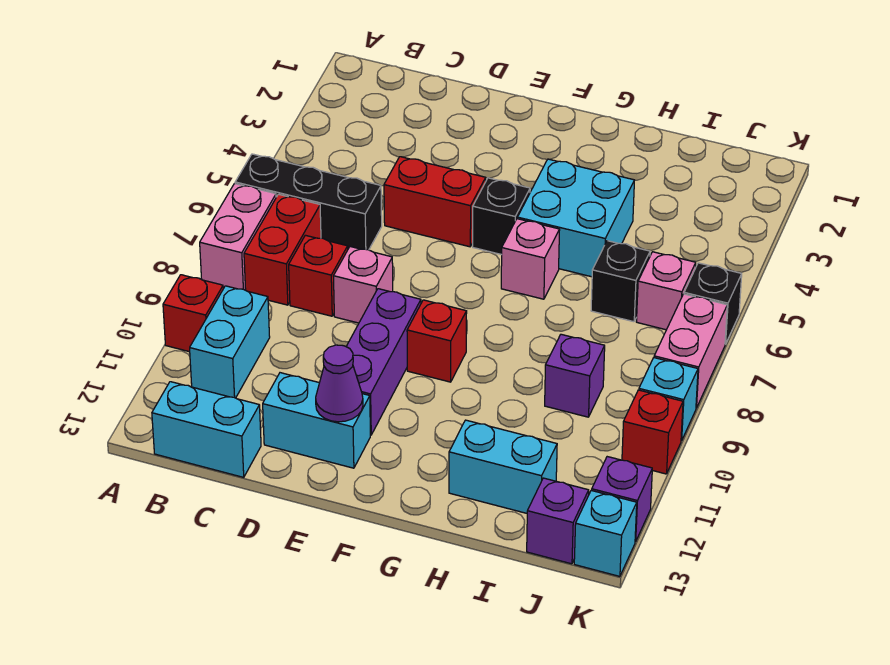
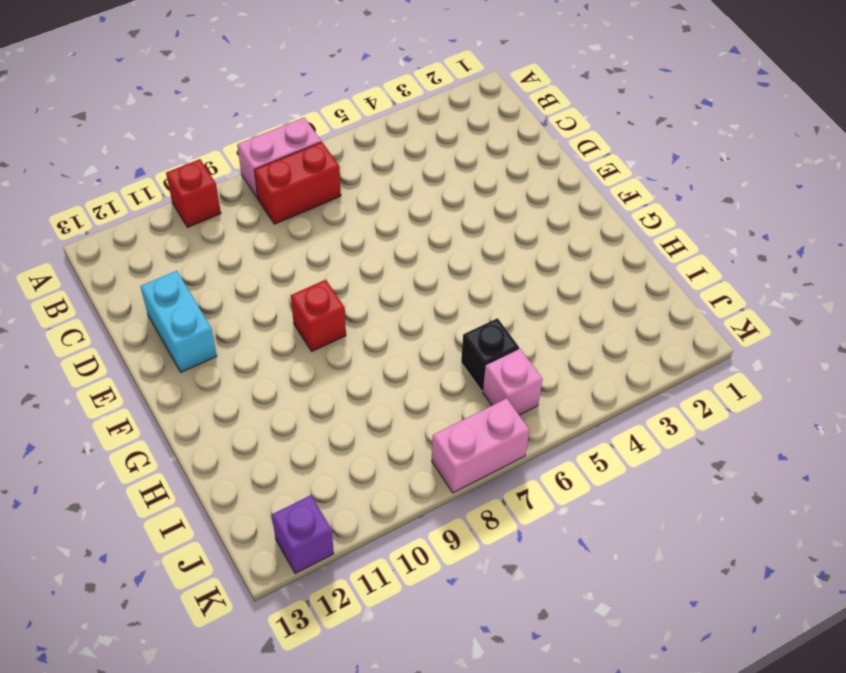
none -> black 1x3 brick [235,154,382,250]
none -> cyan 1x2 brick [190,286,270,398]
none -> cyan 1x2 brick [152,382,261,477]

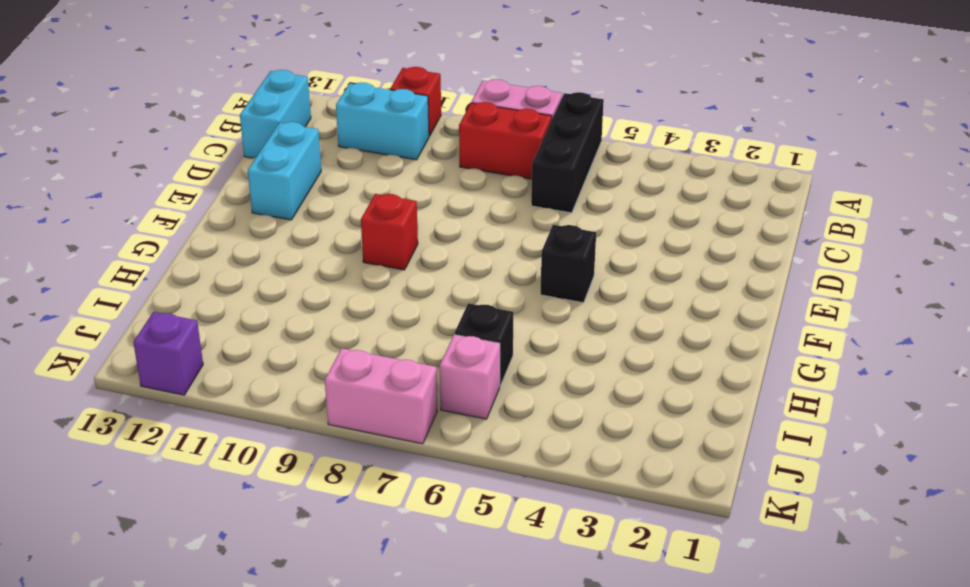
none -> red 1x1 brick [289,235,348,316]
none -> red 1x2 brick [384,157,486,247]
none -> pink 1x1 brick [334,247,393,323]

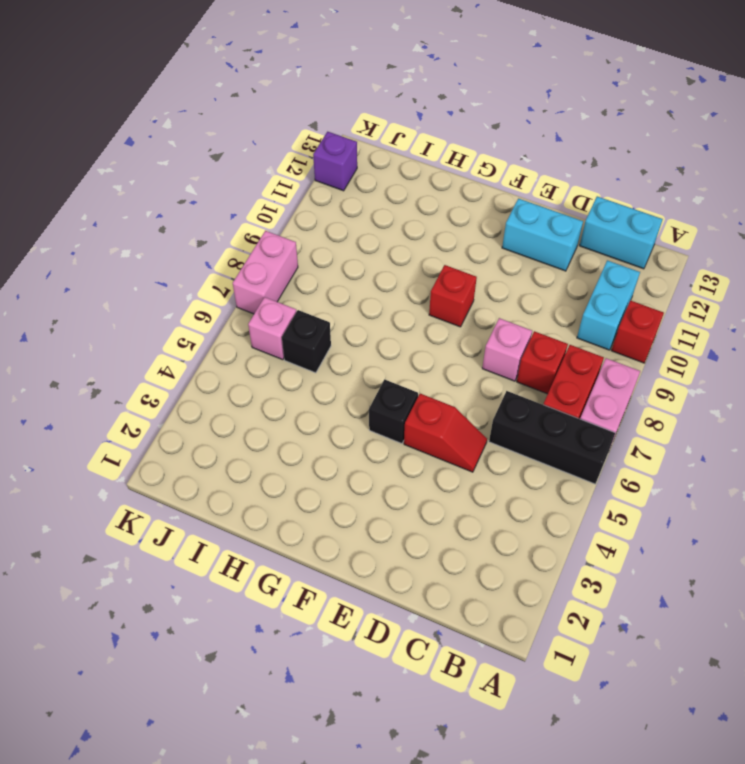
red 1x2 slope [404,394,487,472] -> red 1x2 brick [384,157,486,247]
none -> purple 1x3 brick [346,289,421,435]
none -> cyan 2x2 brick [517,159,634,277]
none -> pink 1x1 brick [501,219,560,299]

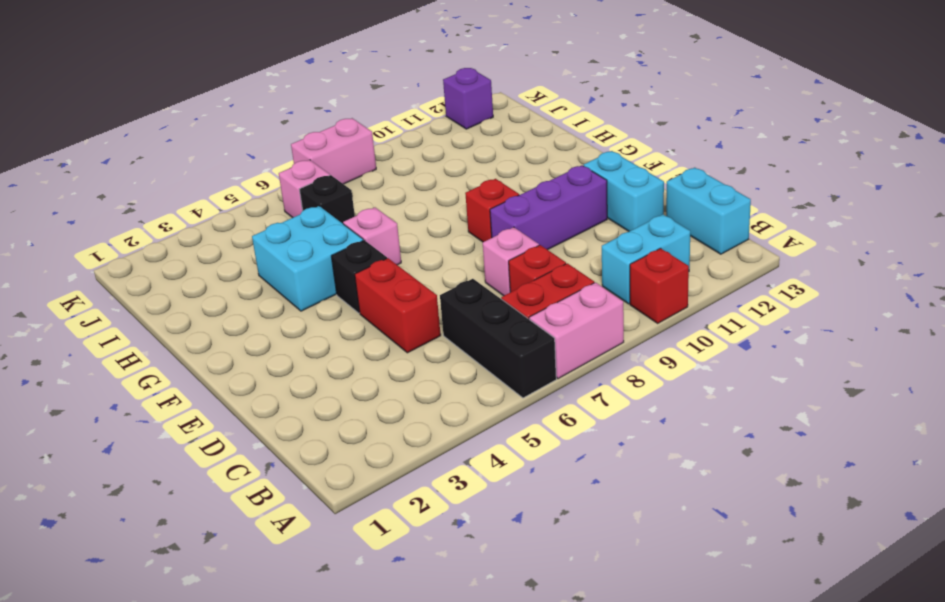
none -> cyan 1x2 brick [449,420,557,513]
none -> purple 1x1 brick [545,334,605,417]
none -> purple 1x1 brick [527,478,589,564]

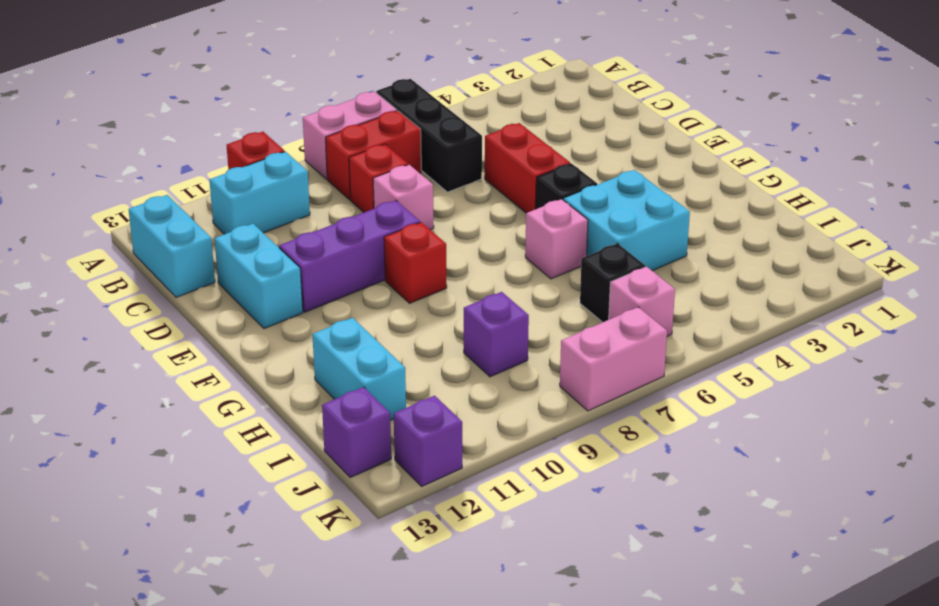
none -> black 1x1 brick [684,263,742,344]
none -> cyan 1x1 brick [639,358,698,441]
none -> red 1x1 brick [622,390,683,474]

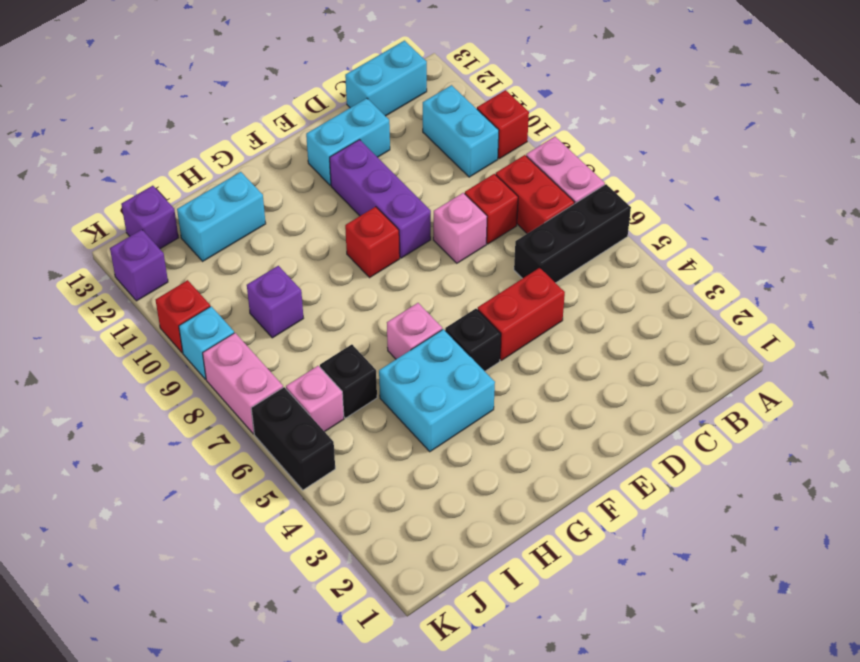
black 1x2 brick [251,387,335,490] -> black 1x1 brick [684,263,742,344]
none -> cyan 1x1 brick [574,490,637,576]
none -> purple 1x1 cone [316,345,363,422]

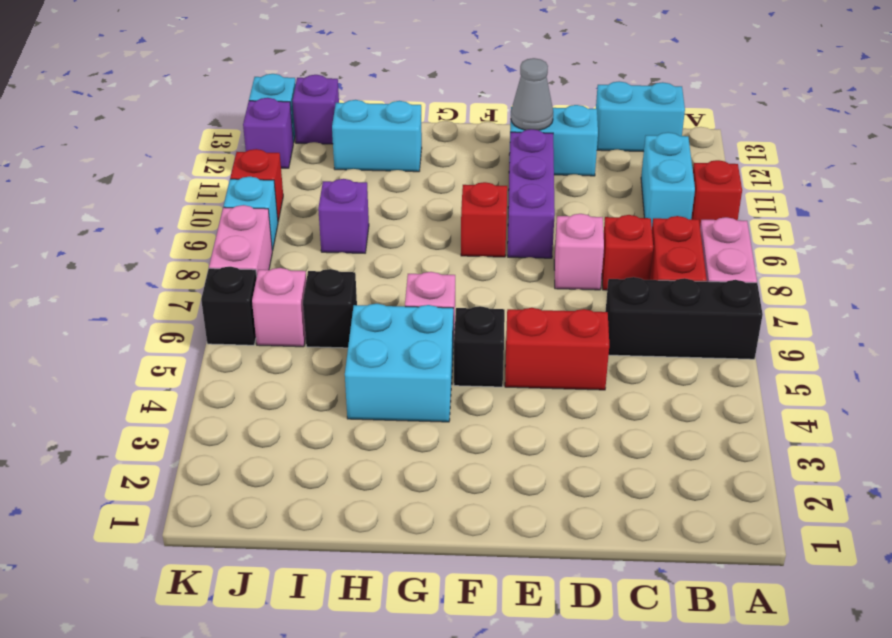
grey 1x1 cone [511,58,553,130] -> purple 1x1 cone [316,345,363,422]

